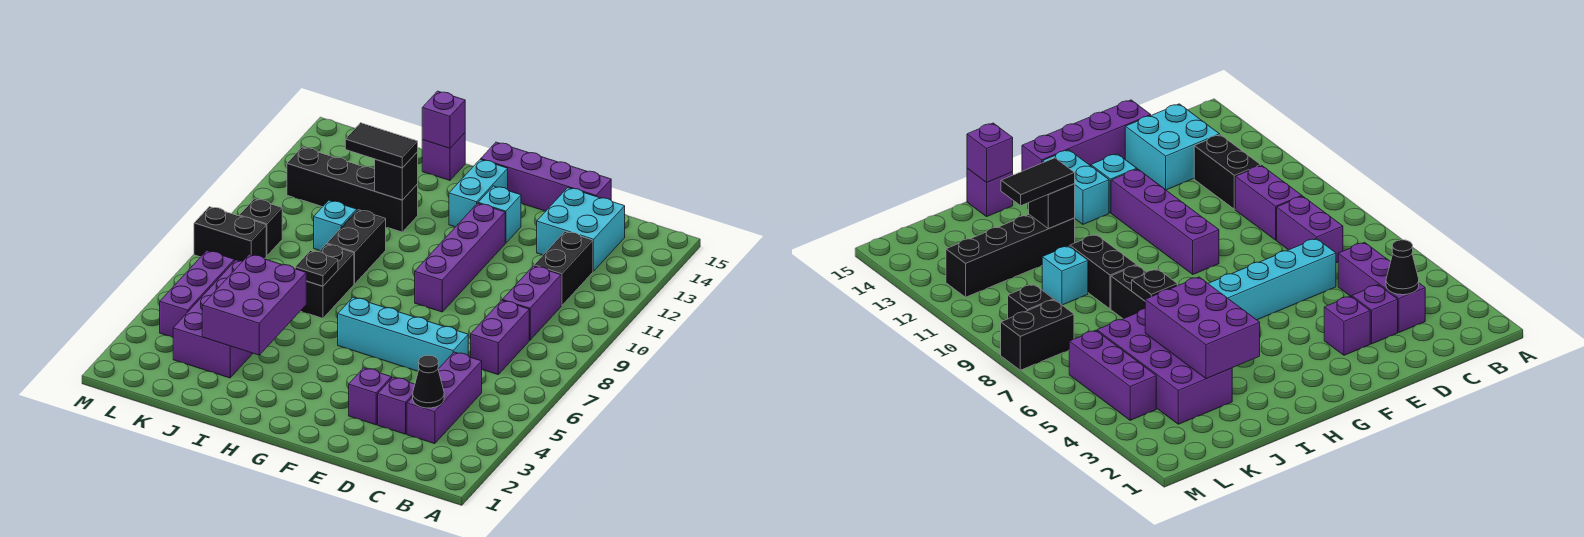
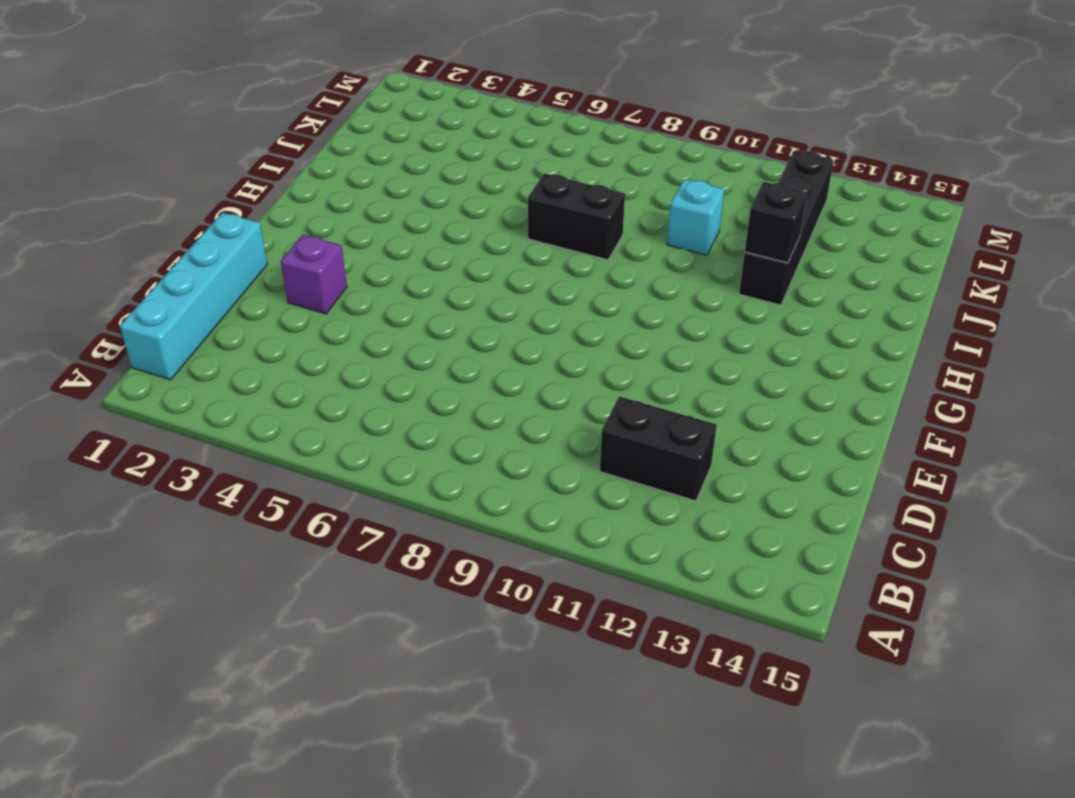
cyan 1x4 brick [120,213,267,380] -> cyan 1x4 brick moved to [338,297,468,371]
none -> purple 1x3 brick [407,352,482,444]
none -> purple 1x2 brick [471,300,529,374]
none -> purple 1x2 brick [502,266,561,340]

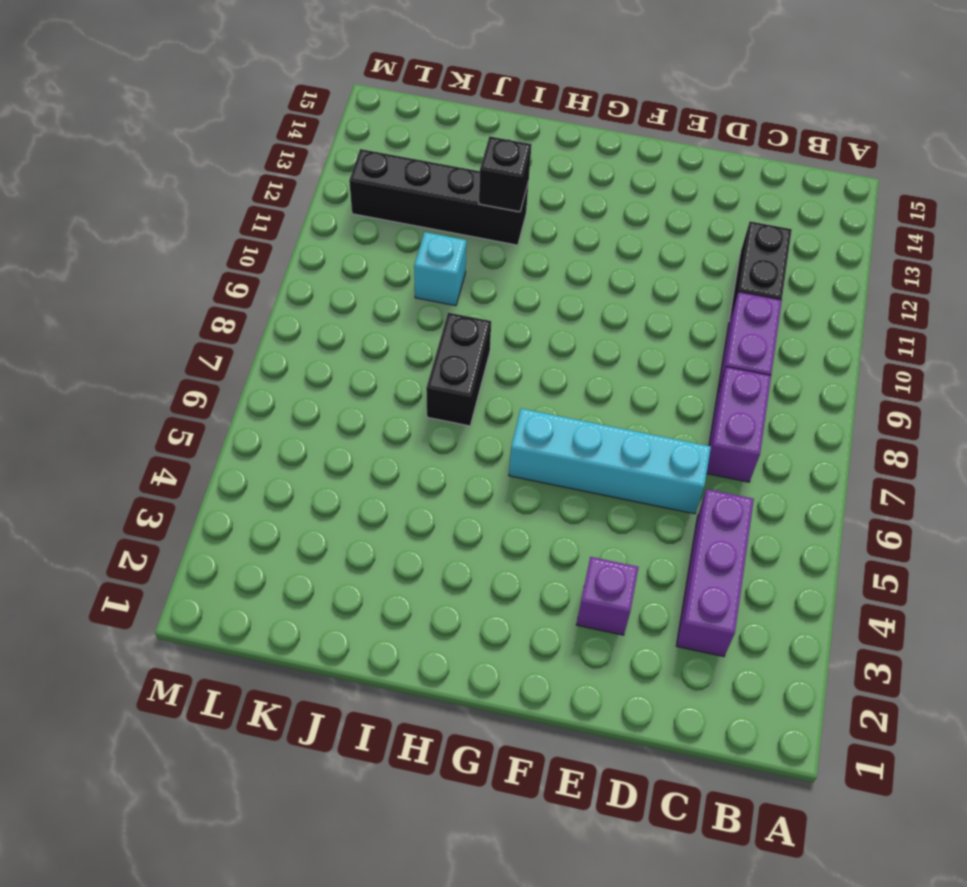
none -> cyan 2x2 brick [537,188,625,271]
none -> purple 1x1 brick [378,377,415,434]
none -> purple 1x4 brick [481,142,611,211]

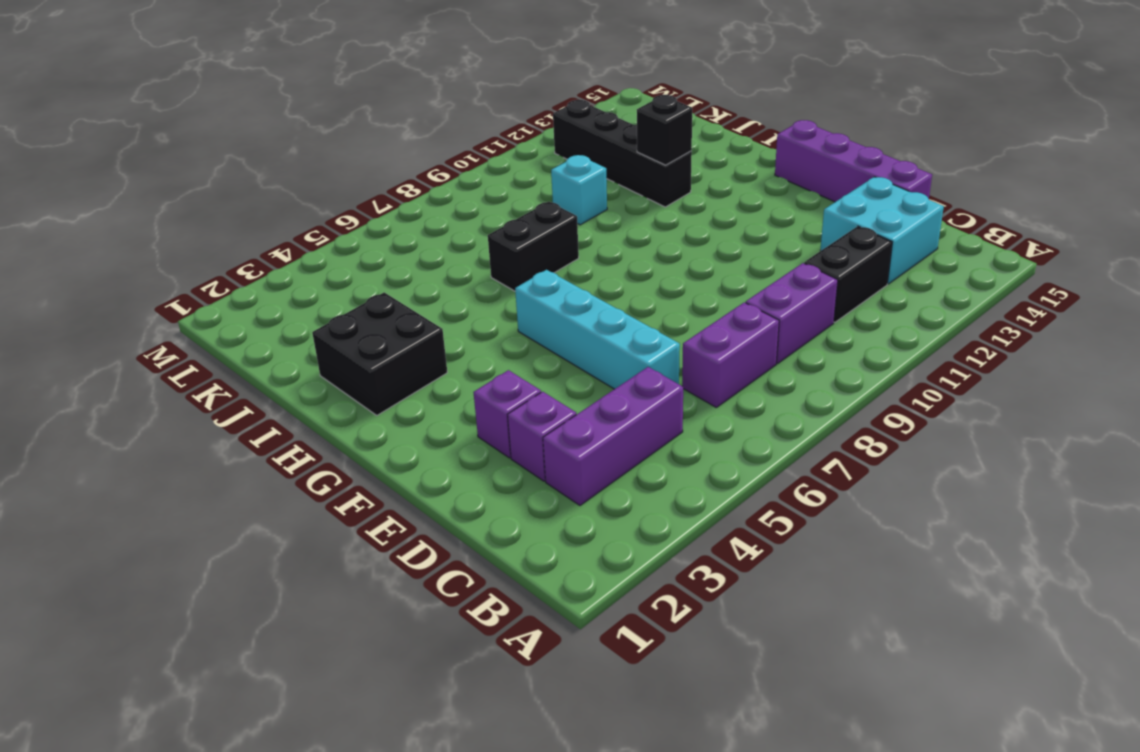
black 2x2 brick [312,292,447,415] -> none
none -> purple 1x4 brick [415,203,505,312]
none -> cyan 1x1 brick [478,186,521,243]
none -> cyan 1x2 brick [449,159,508,227]

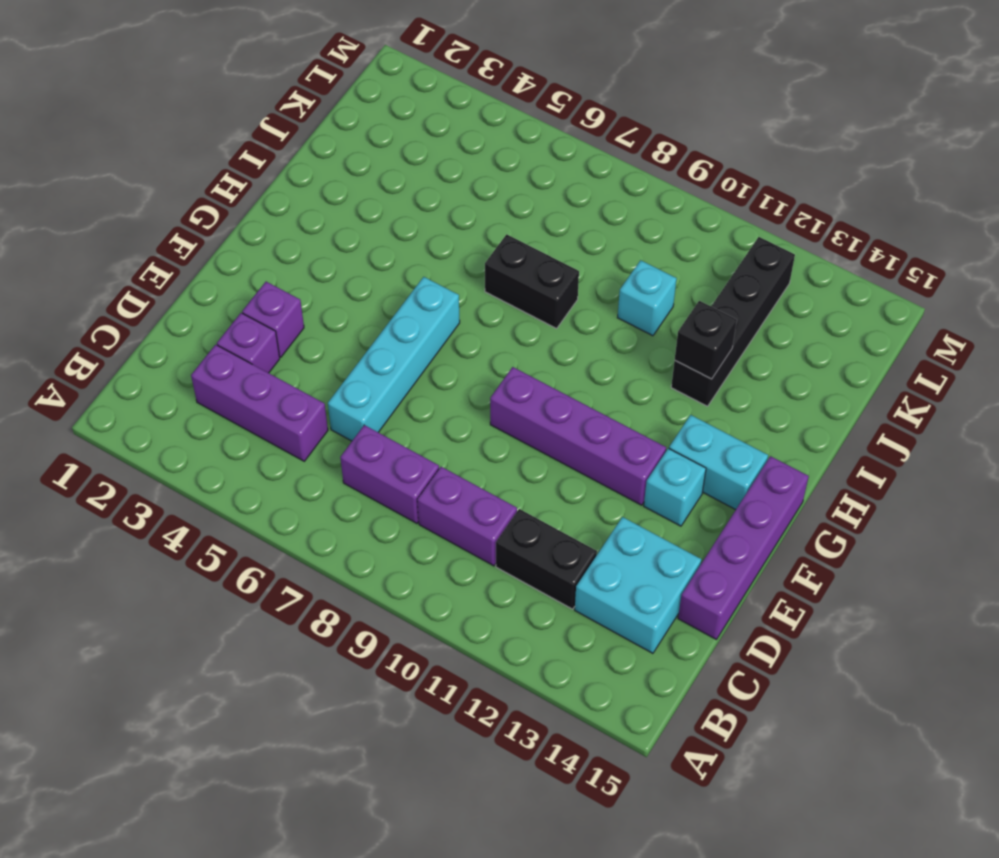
none -> black 1x2 brick [327,210,386,284]
none -> purple 1x1 brick [422,133,465,180]
none -> purple 2x4 brick [173,260,253,378]

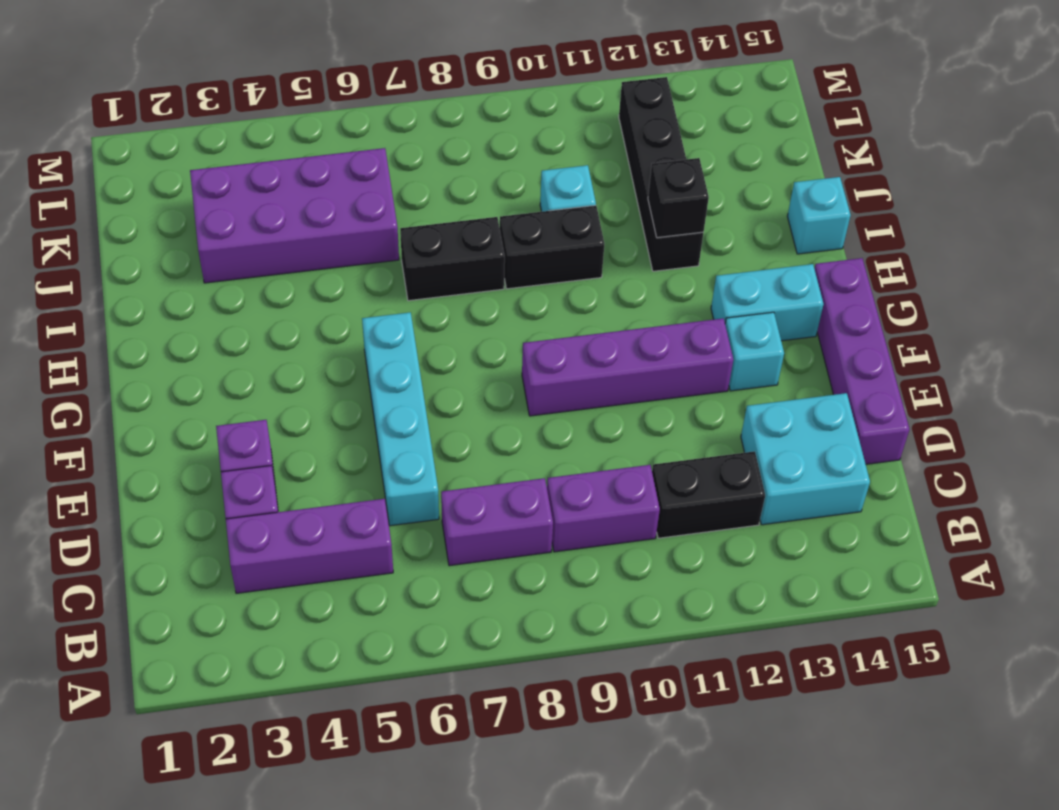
cyan 1x1 brick [787,177,851,254] -> purple 1x1 brick [422,133,465,180]
none -> purple 1x3 brick [160,251,235,337]
none -> black 1x2 brick [194,207,266,261]
none -> black 1x1 brick [239,199,282,256]

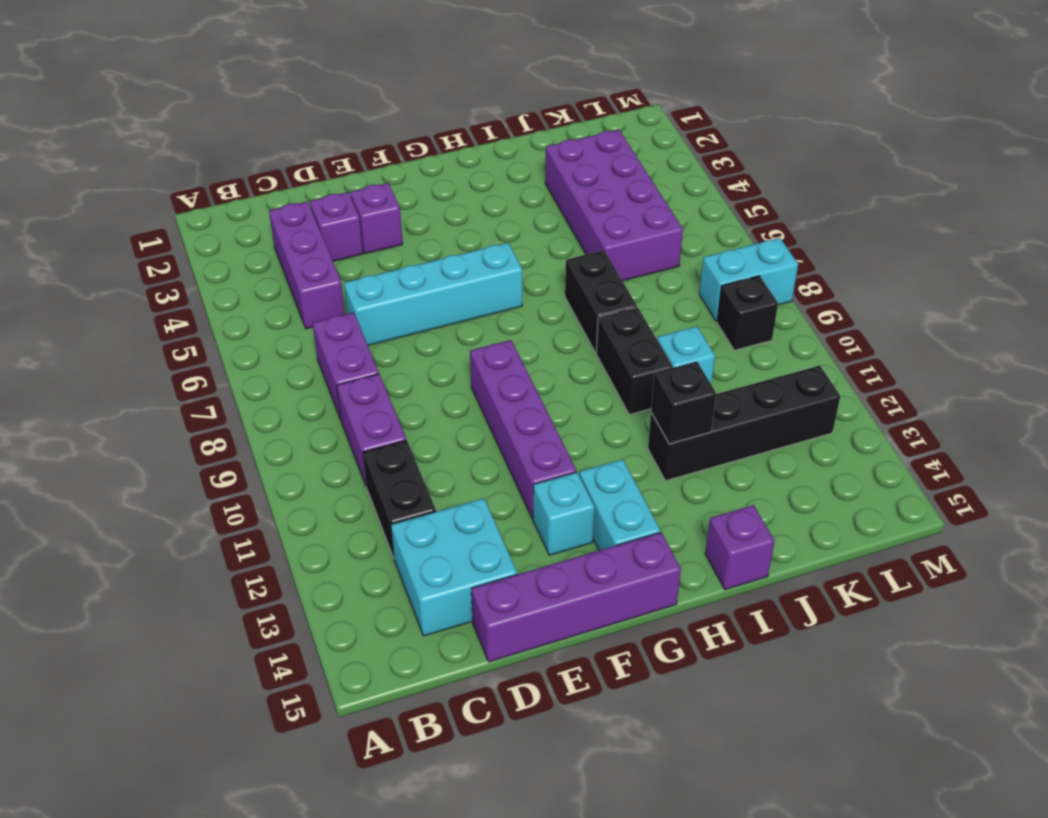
cyan 1x2 brick [699,238,798,321] -> black 1x2 brick [194,207,266,261]
none -> purple 1x3 brick [160,251,235,337]
none -> black 1x1 cone [413,355,444,408]
none -> purple 2x3 brick [202,254,306,355]

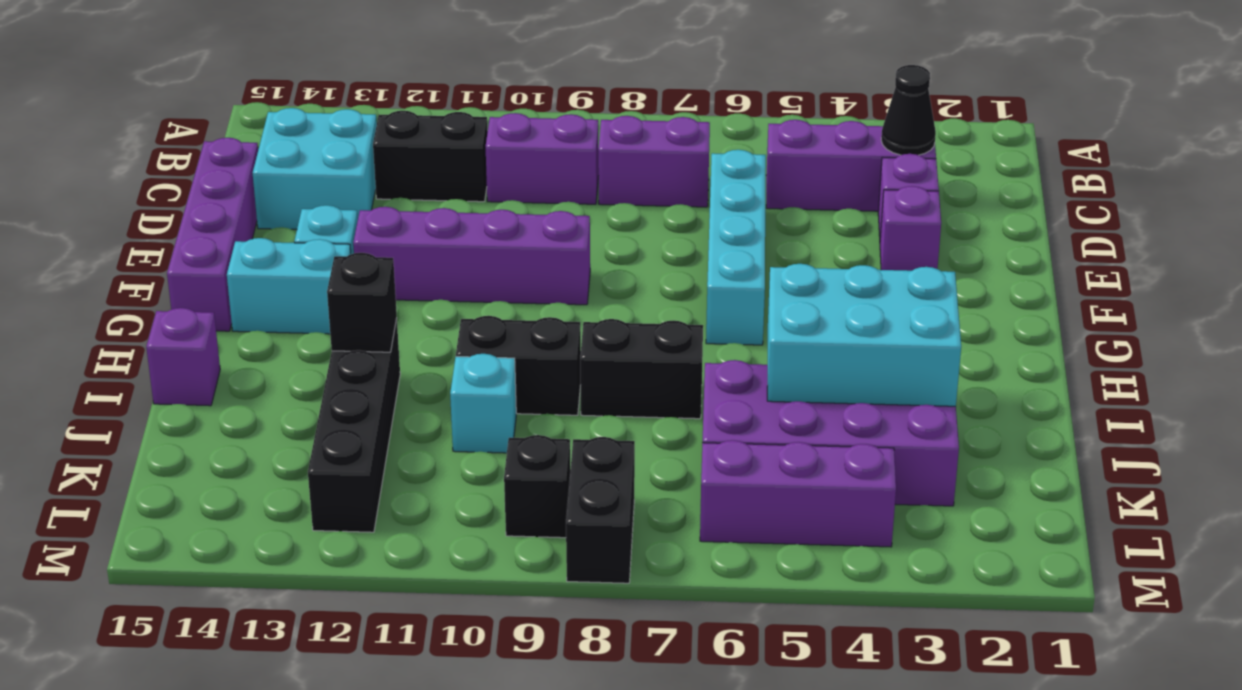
cyan 2x3 brick [767,264,961,406] -> purple 2x3 brick [202,254,306,355]
none -> black 1x1 plate [295,251,338,286]
none -> purple 1x1 brick [422,91,465,148]
none -> black 1x2 tile [345,123,418,168]

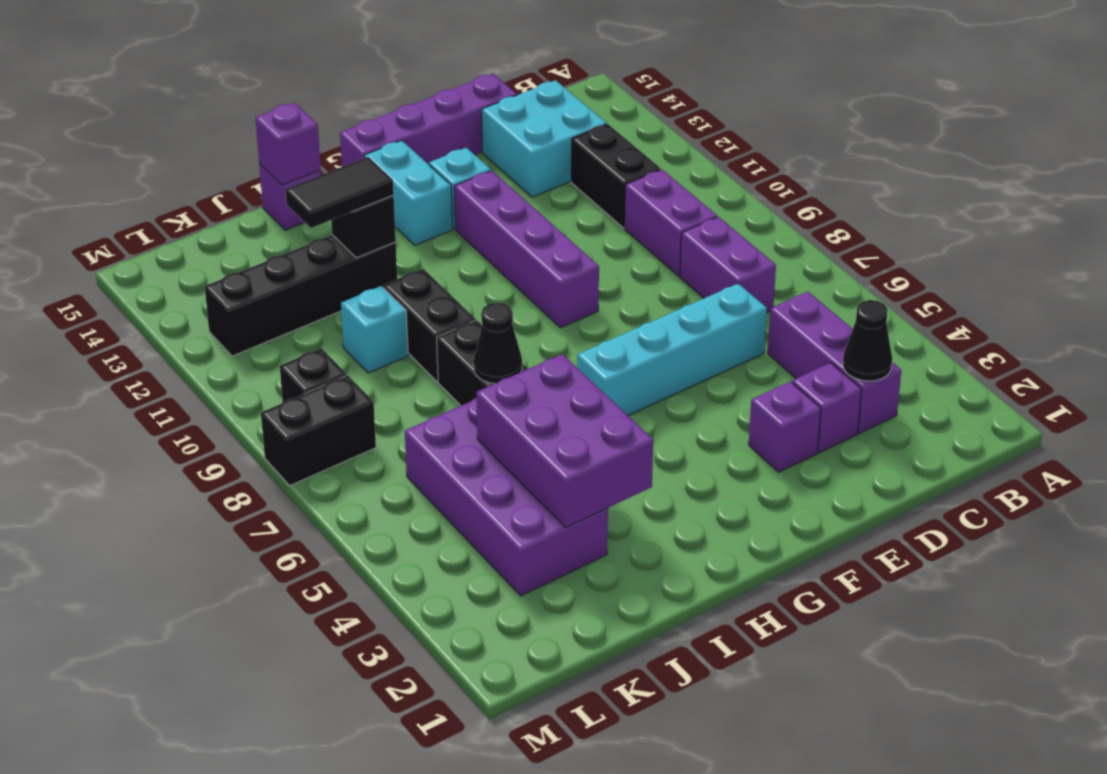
black 1x1 cone [473,303,522,384] -> black 1x1 plate [295,251,338,286]
none -> purple 1x3 brick [160,251,235,337]

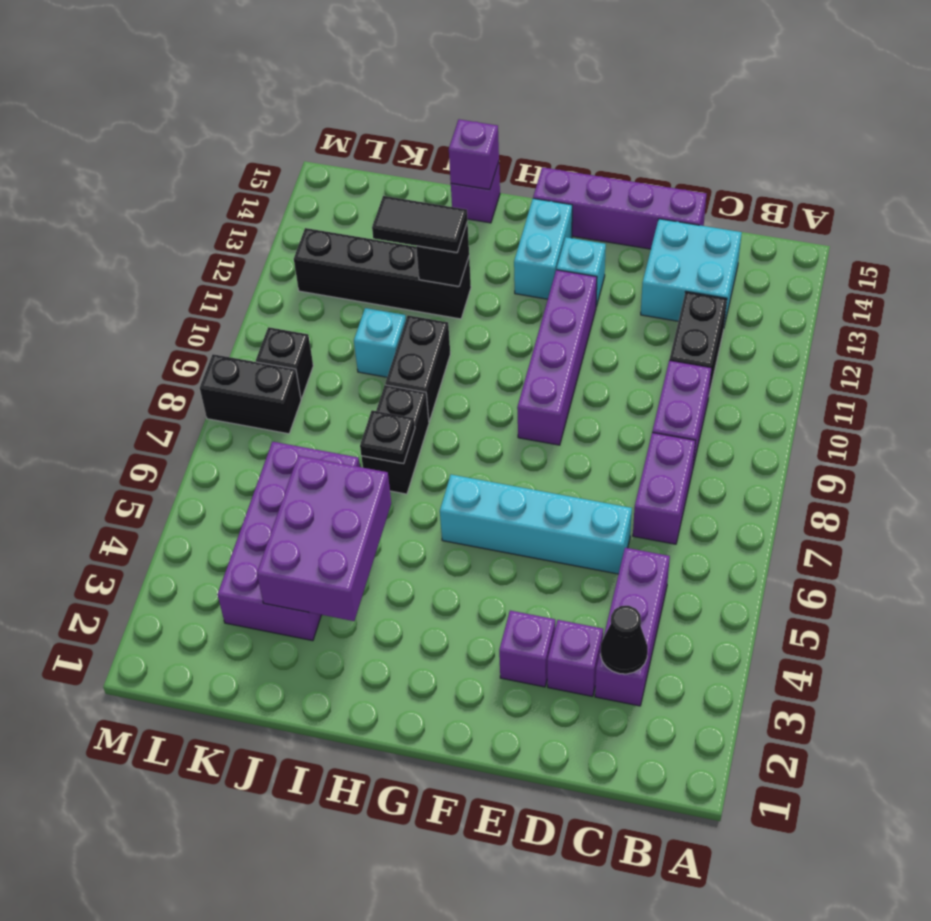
none -> purple 1x3 brick [160,251,235,337]

